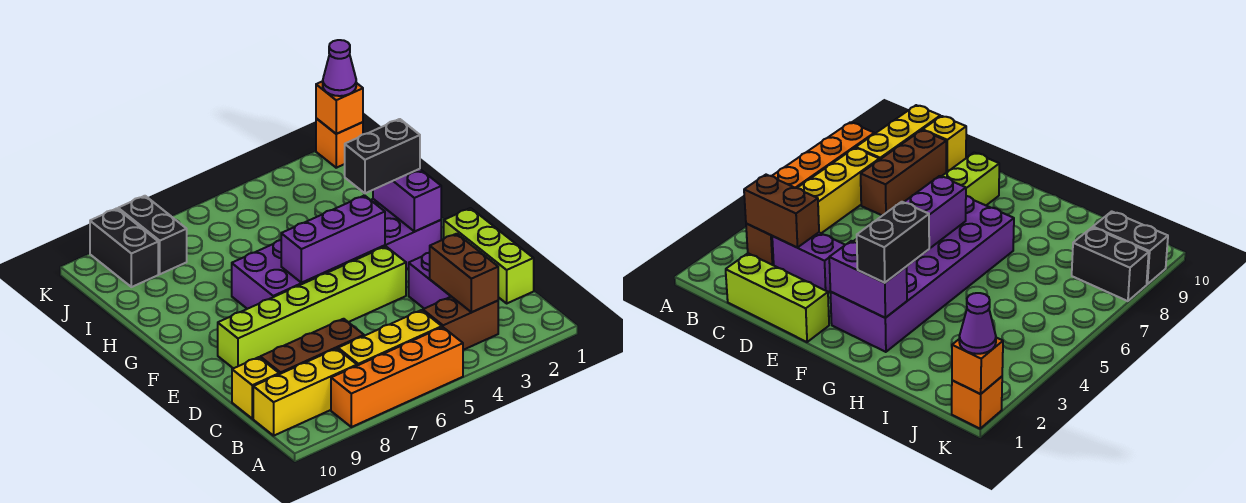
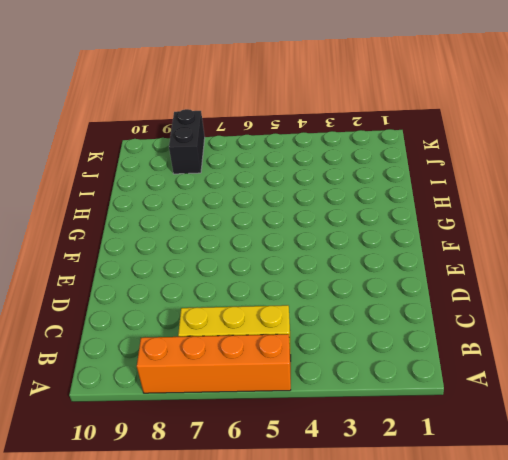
none -> brown 1x2 brick [423,297,498,350]
none -> yellow 1x3 brick [253,348,357,436]
none -> lime 1x3 brick [444,208,534,303]

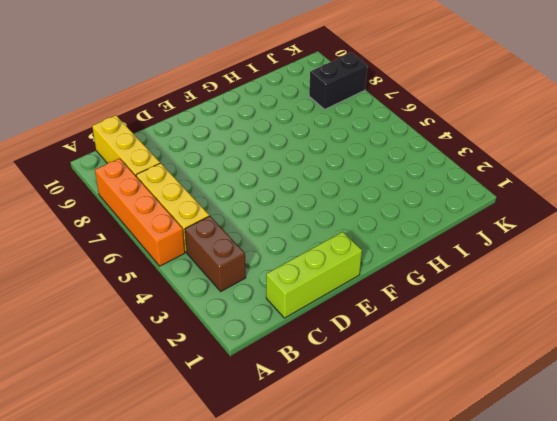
none -> purple 1x2 brick [409,253,451,309]
none -> brown 1x3 brick [260,319,364,374]
none -> yellow 1x1 brick [232,357,279,419]

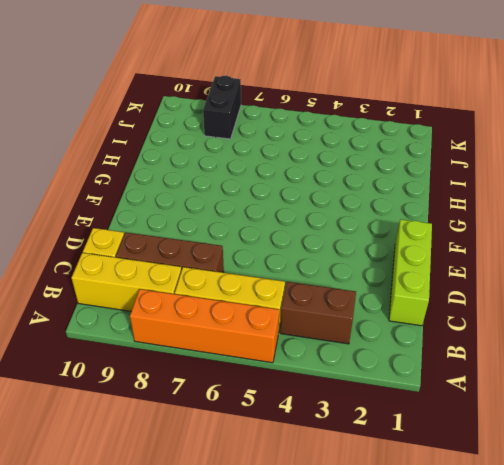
none -> purple 1x2 brick [409,253,451,309]
none -> lime 1x6 brick [218,246,406,368]
none -> purple 2x6 brick [232,199,441,309]

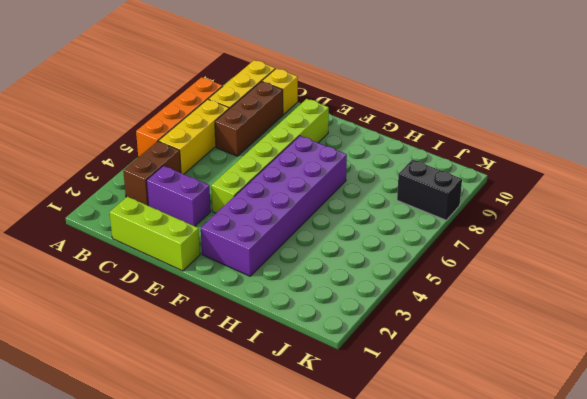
none -> black 1x2 brick [90,208,158,287]
none -> orange 1x1 brick [316,118,363,168]
none -> brown 1x2 brick [430,234,498,312]

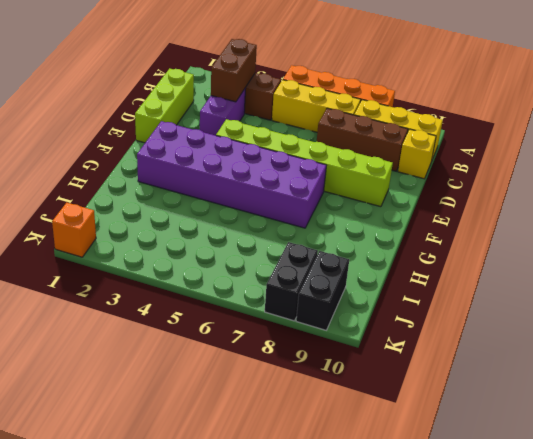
none -> purple 1x2 brick [373,169,441,232]
none -> purple 1x3 brick [281,195,385,283]
none -> orange 1x1 brick [316,81,363,134]

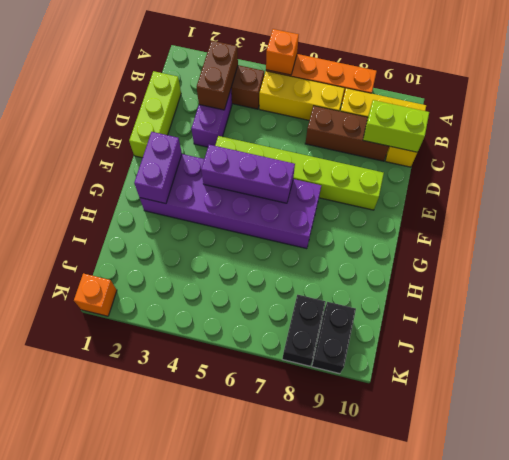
orange 1x1 brick [266,29,299,75] -> orange 1x1 brick moved to [316,81,363,134]
lime 1x2 brick [363,100,429,152] -> none
none -> black 1x2 brick [345,119,420,193]
none -> purple 1x1 cone [323,40,356,96]

